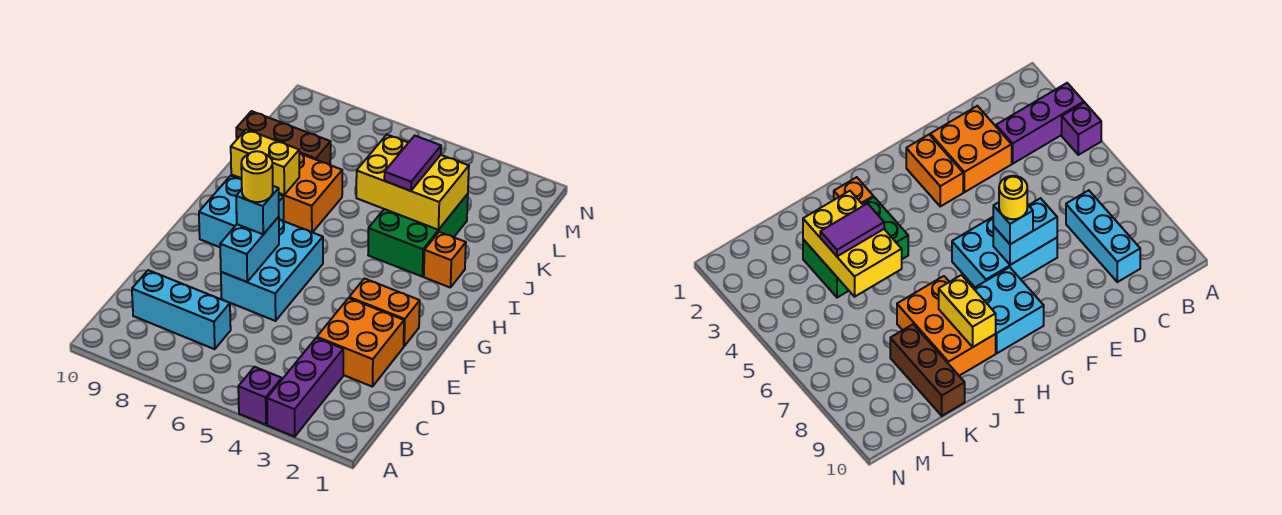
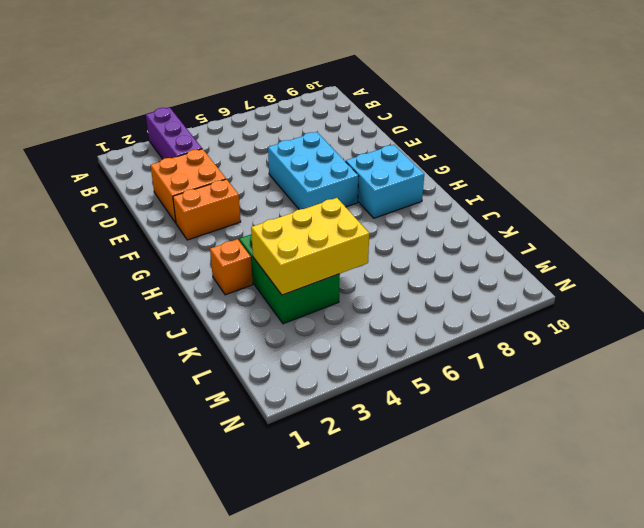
none -> purple 1x1 brick [238,367,282,425]
none -> cyan 1x3 brick [132,270,231,349]
none -> orange 2x3 brick [231,153,342,232]

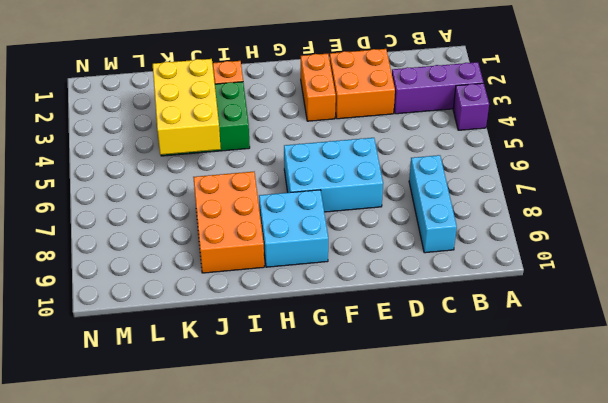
none -> brown 1x3 brick [236,111,331,165]
none -> cyan 1x2 brick [220,217,279,282]
none -> yellow 1x2 brick [231,129,299,195]

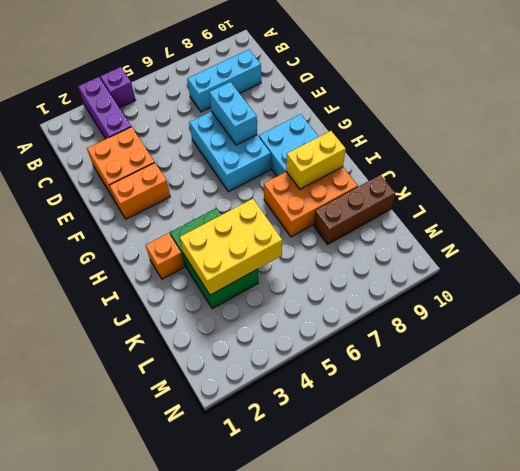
none -> cyan 1x1 brick [236,186,279,234]
none -> purple 1x2 tile [384,136,441,191]
none -> yellow 1x1 round brick [241,151,273,202]

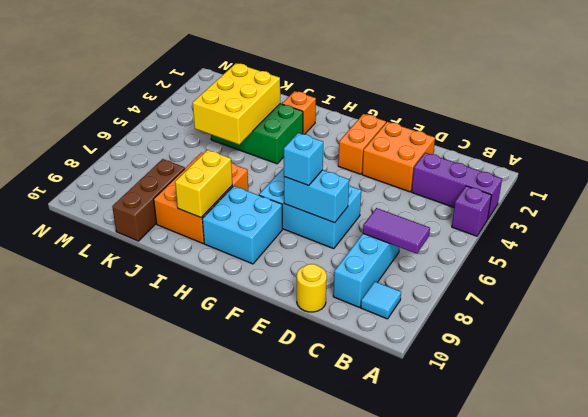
purple 1x2 tile [363,208,430,254] -> purple 1x2 tile moved to [384,136,441,191]
cyan 1x1 tile [361,282,401,319] -> none
yellow 1x1 round brick [297,264,327,312] -> yellow 1x1 round brick moved to [241,151,273,202]

